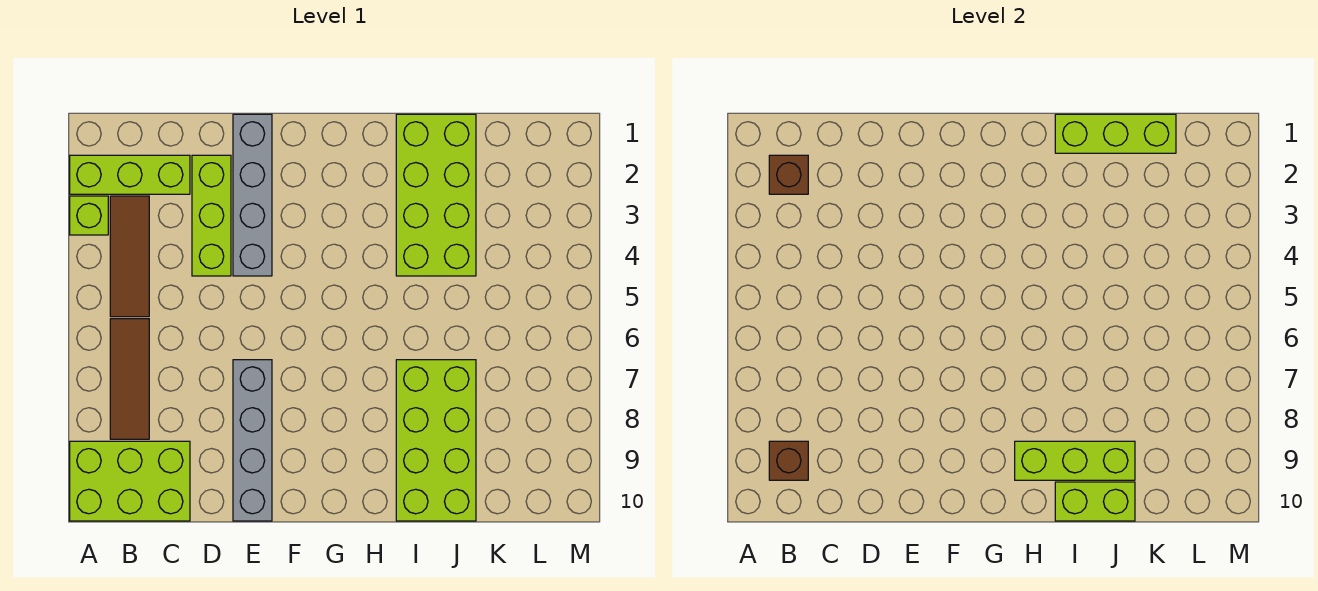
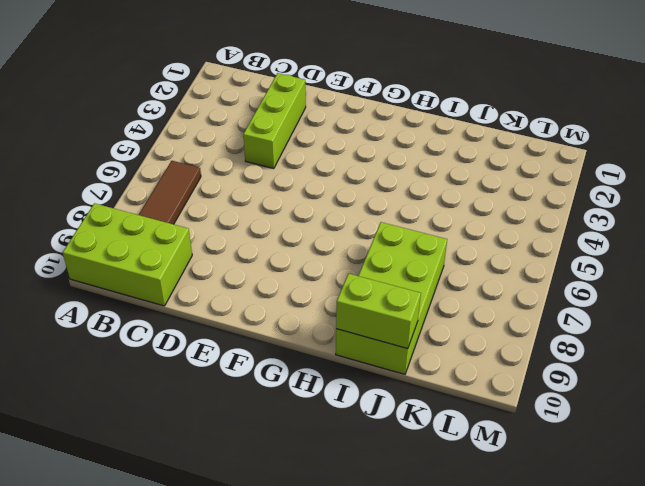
none -> lime 1x3 brick [70,155,190,194]
none -> lime 1x1 brick [70,196,108,235]
none -> brown 1x3 tile [110,196,149,317]

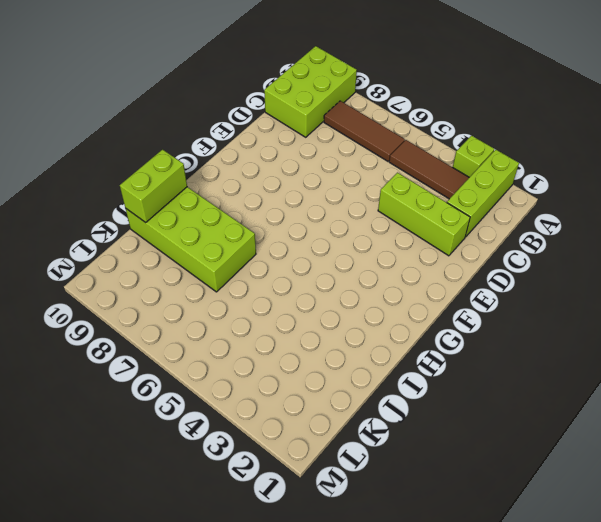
none -> grey 1x4 brick [233,114,272,276]
none -> grey 1x4 brick [233,360,272,521]
none -> lime 2x4 brick [396,114,476,276]

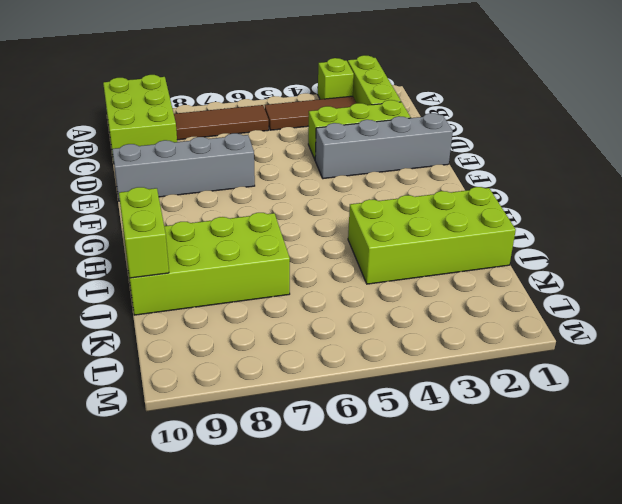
none -> brown 1x1 brick [769,155,808,194]
none -> brown 1x1 brick [769,441,808,480]
none -> lime 1x3 brick [1015,441,1135,480]

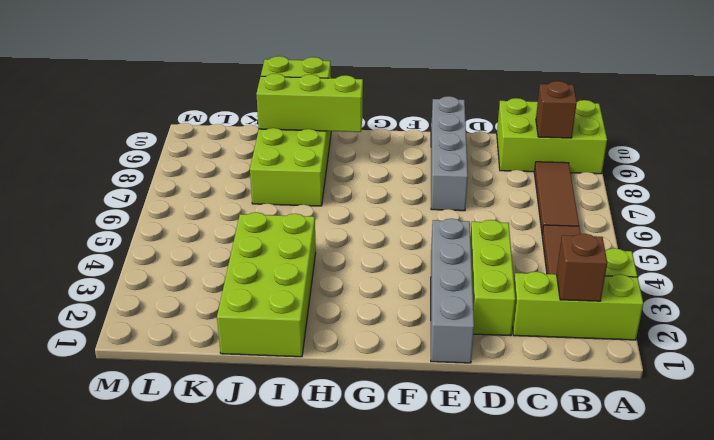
none -> lime 1x3 brick [1055,114,1176,153]

